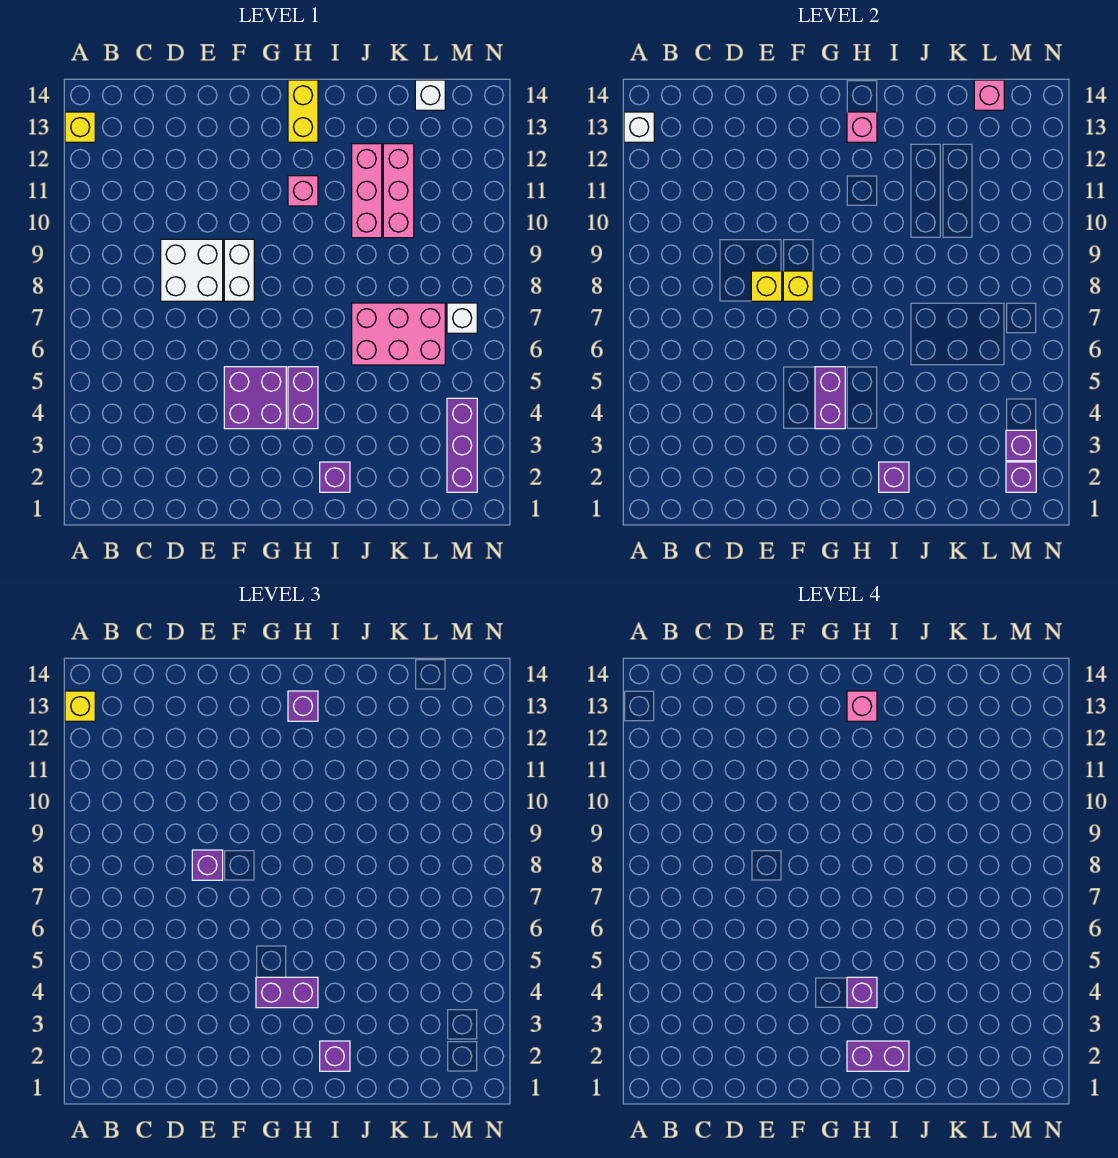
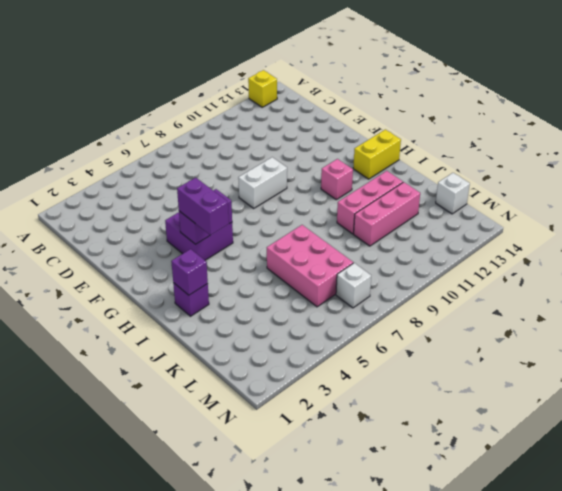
none -> white 2x2 brick [161,239,223,301]
none -> purple 1x2 brick [288,367,318,429]
none -> purple 1x3 brick [447,398,477,492]
none -> white 1x1 brick [624,112,654,142]

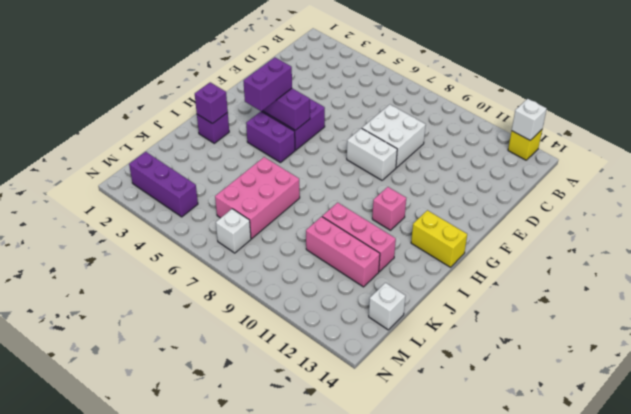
none -> yellow 1x1 brick [751,271,782,301]
none -> yellow 1x1 brick [783,271,813,301]
none -> pink 1x1 brick [847,112,877,142]
none -> pink 1x1 brick [974,80,1004,110]

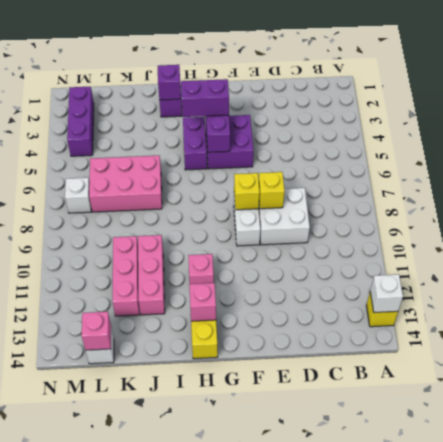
none -> purple 1x1 brick [1006,462,1036,492]
none -> purple 1x1 brick [1006,430,1036,461]
none -> yellow 1x1 brick [65,691,95,721]
none -> purple 1x1 brick [192,850,223,880]

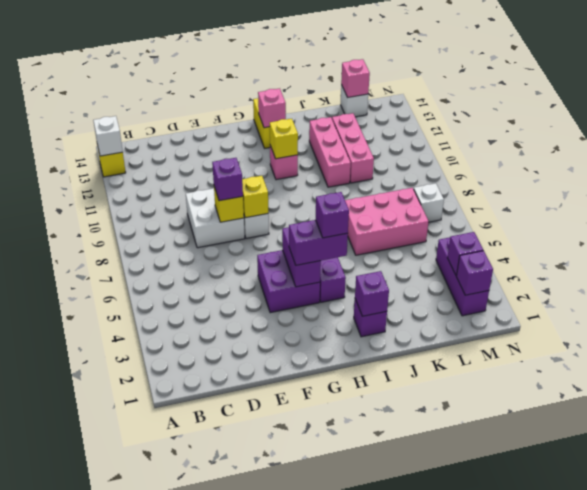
yellow 1x1 brick [270,119,298,159] -> yellow 1x1 brick moved to [65,691,95,721]
none -> purple 1x1 brick [288,691,318,721]
none -> purple 1x1 brick [320,1041,350,1071]
none -> purple 1x2 brick [847,1041,909,1071]
none -> pink 1x1 brick [847,691,877,721]

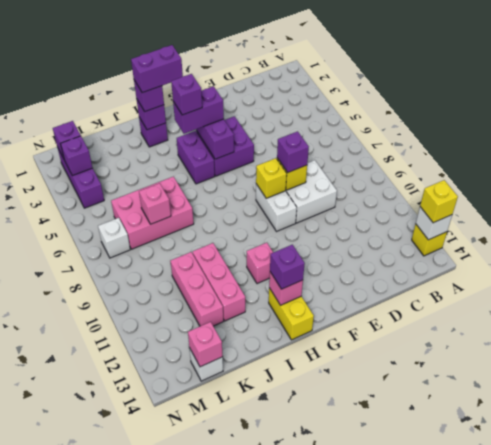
pink 1x1 brick [139,183,171,224] -> pink 1x1 brick moved to [847,691,877,721]

